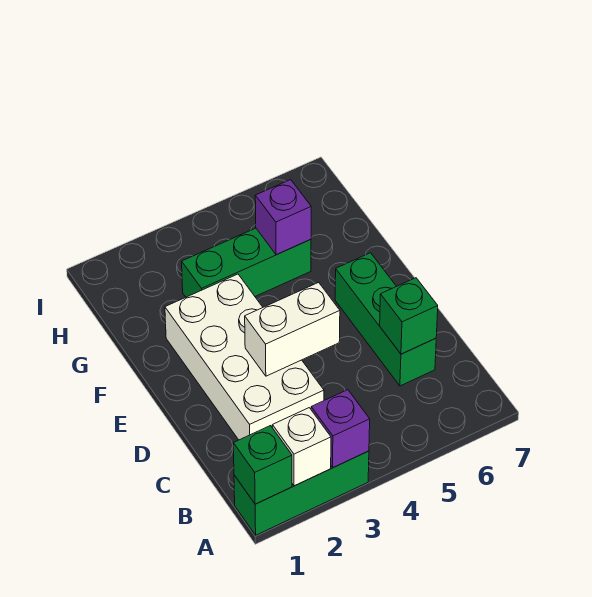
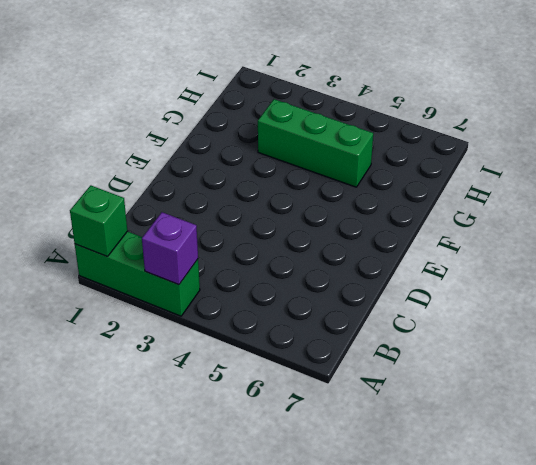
none -> white 2x4 brick [165,274,324,440]
none -> green 1x3 brick [335,253,436,386]

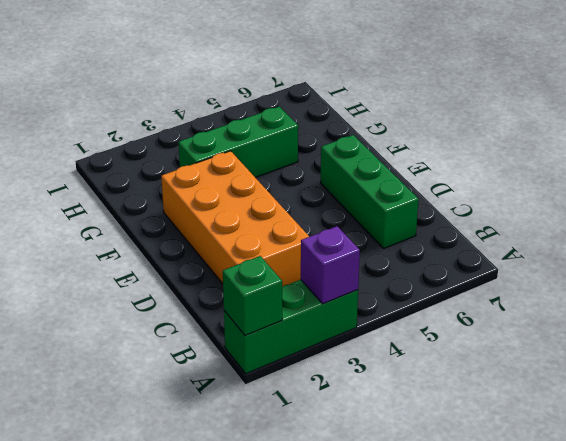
orange 2x4 brick [161,151,309,287] -> white 2x4 brick [165,274,324,440]
none -> white 1x1 brick [272,408,331,486]
none -> green 1x1 brick [380,278,438,354]

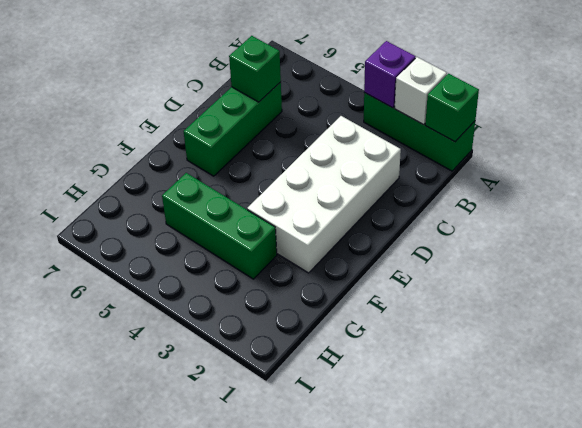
none -> white 1x2 brick [245,282,340,376]
none -> purple 1x1 brick [255,180,311,255]

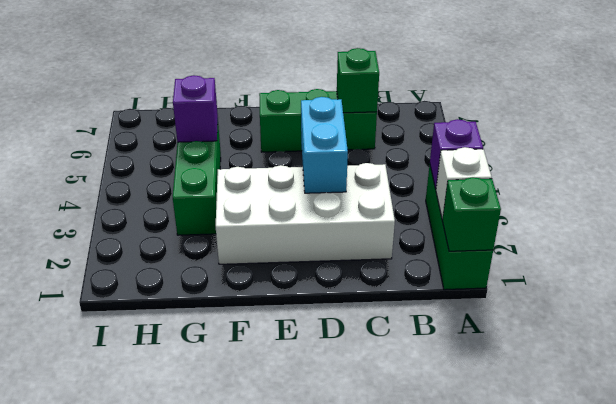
cyan 1x2 brick [301,97,348,193] -> white 1x2 brick [245,282,340,376]

